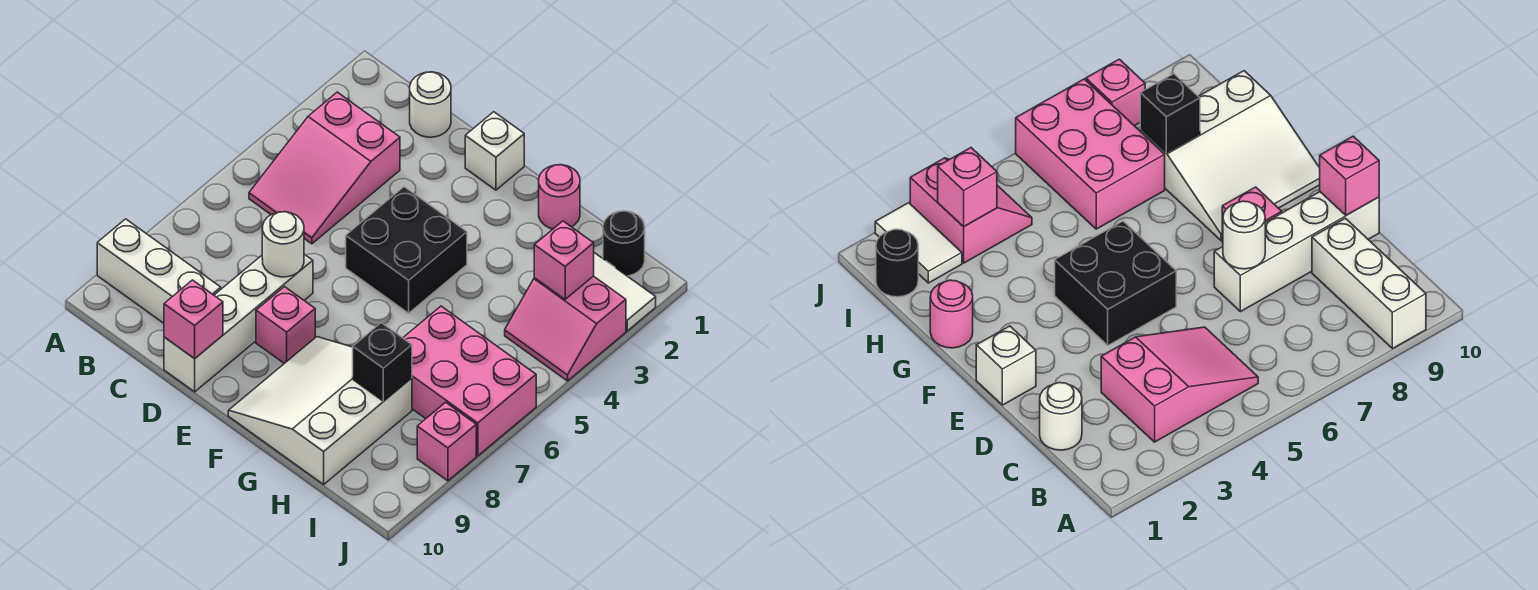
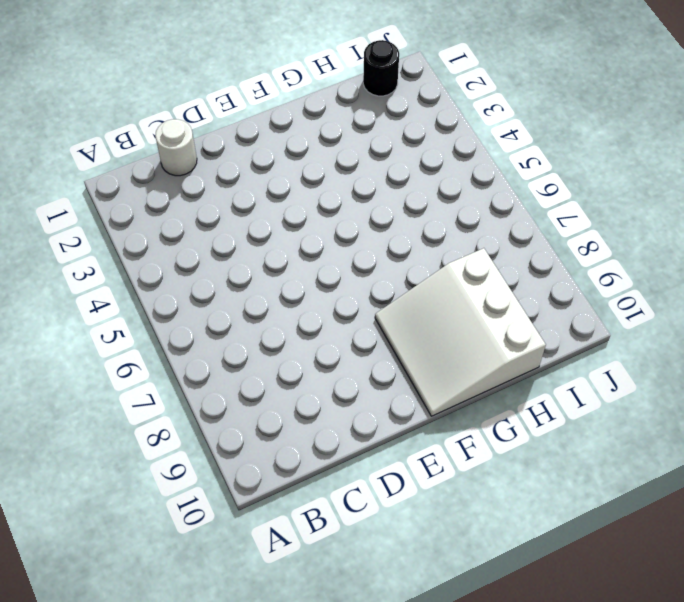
none -> white 1x3 brick [97,219,221,323]
none -> pink 2x3 slope [249,92,400,244]
none -> white 1x4 brick [164,254,313,392]

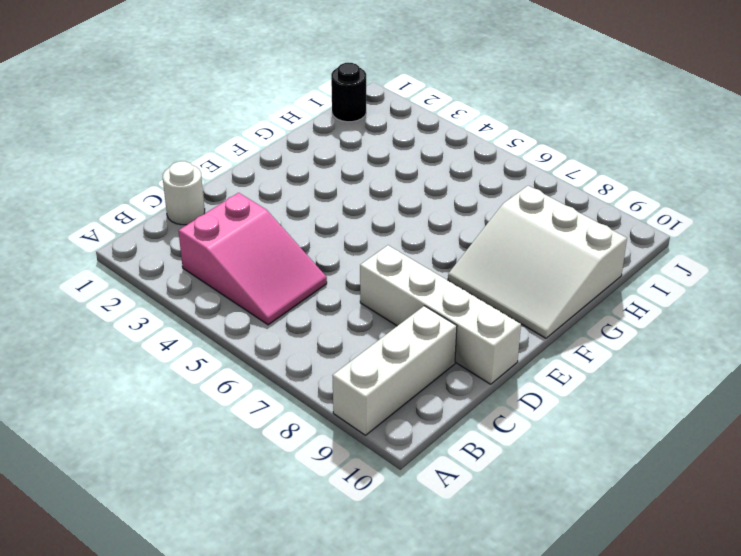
none -> white 1x1 brick [465,112,524,190]
none -> black 2x2 brick [346,187,467,313]
none -> pink 1x1 brick [256,287,315,363]

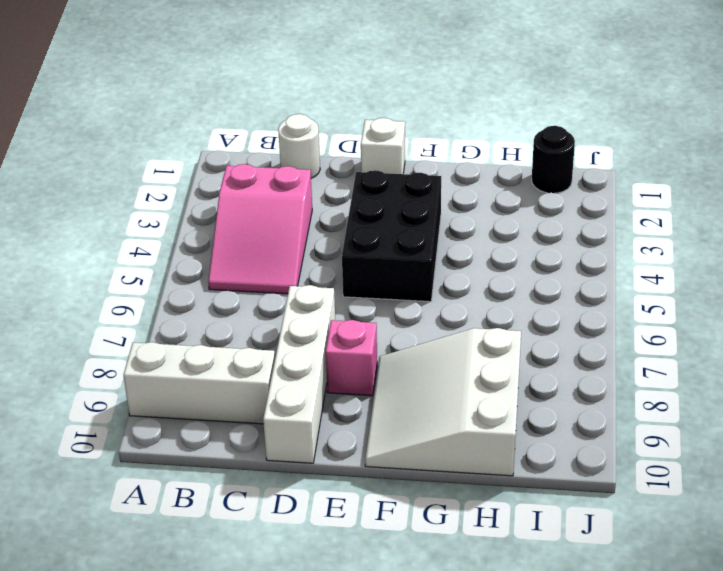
black 2x3 brick [342,170,441,302] -> black 2x2 brick [346,187,467,313]
none -> pink 1x1 round brick [539,165,580,229]
none -> pink 2x3 brick [403,306,536,456]
none -> white 1x2 tile [594,253,656,331]

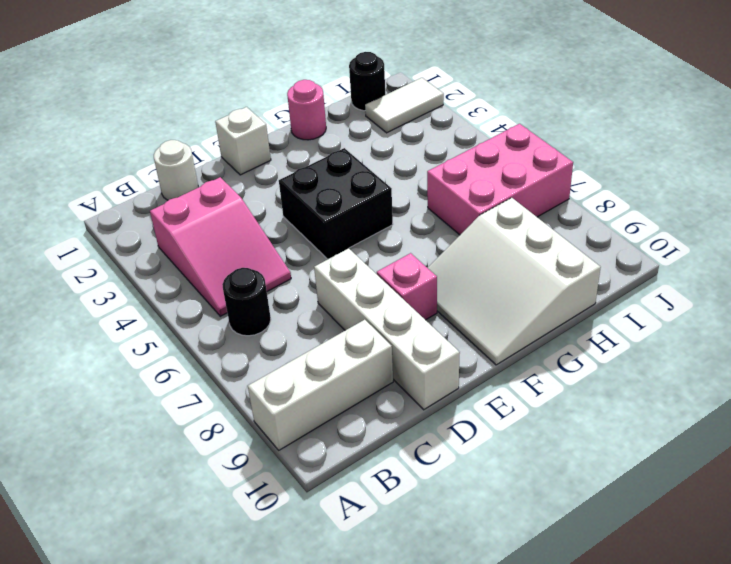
black 1x1 round brick [222,268,271,336] -> none
none -> pink 2x2 slope [505,276,626,381]
none -> pink 1x1 brick [417,402,476,481]
none -> white 1x1 round brick [262,212,304,277]

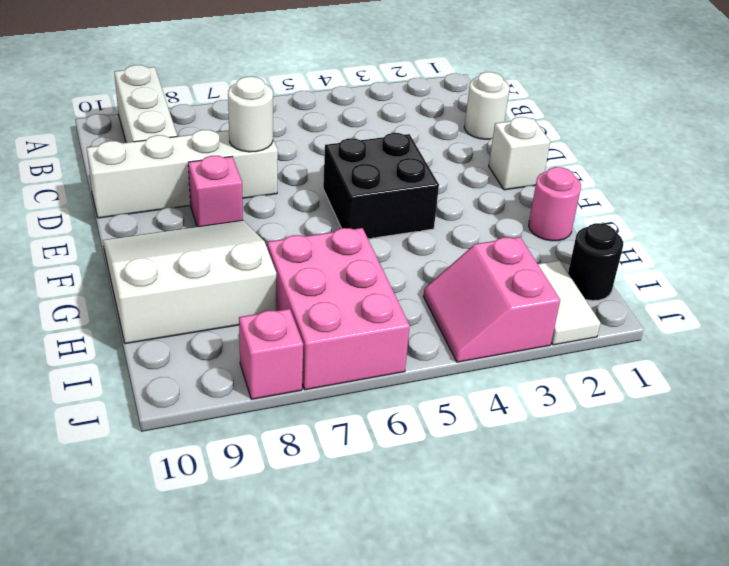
none -> pink 2x3 slope [249,92,400,244]
none -> pink 1x1 brick [164,280,223,359]
none -> black 1x1 brick [353,323,412,401]

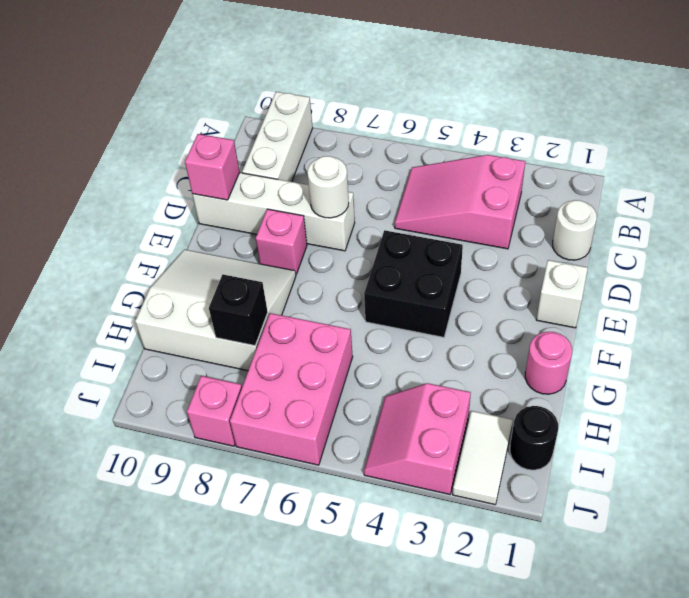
none -> pink 1x1 brick [534,221,594,299]

